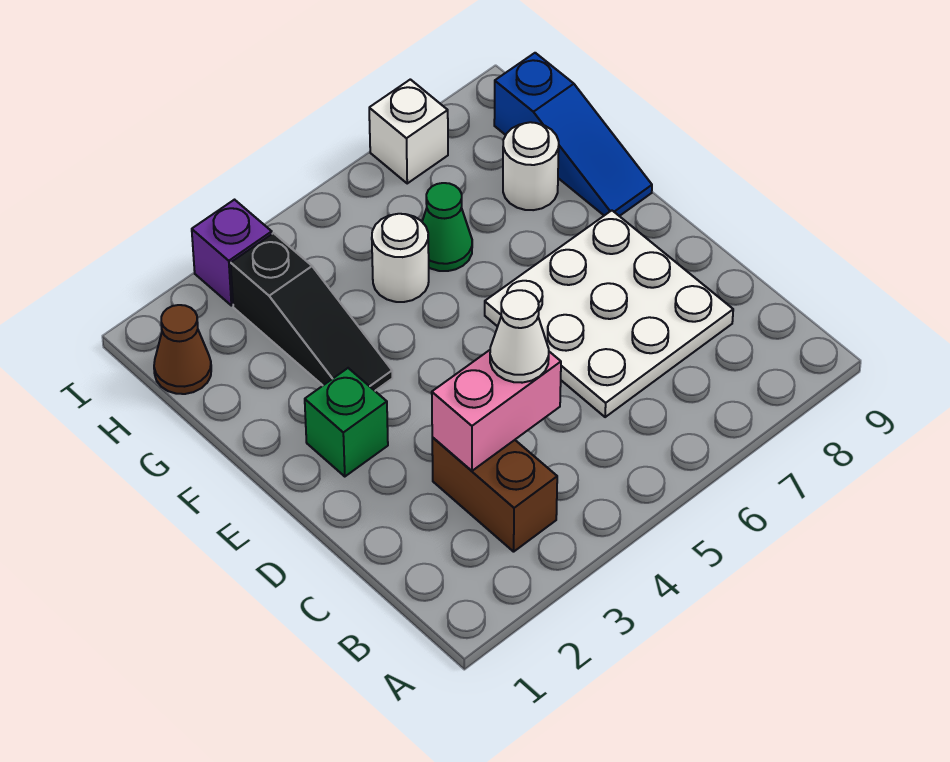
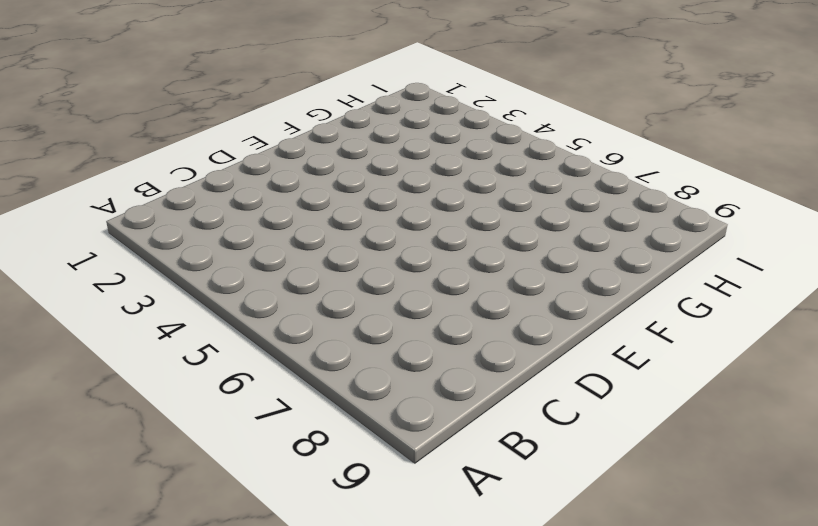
none -> brown 1x2 brick [432,437,557,552]
none -> white 3x3 plate [485,210,733,417]
none -> green 1x1 brick [305,368,388,477]

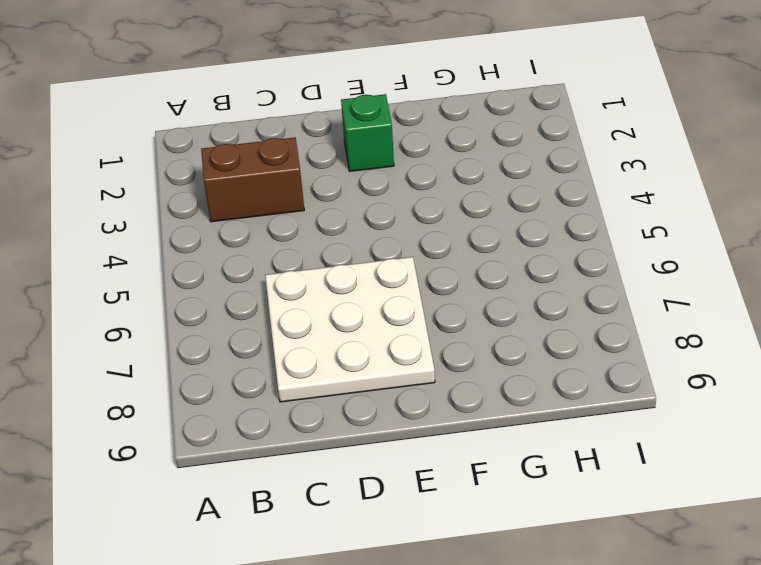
none -> black 1x3 slope [231,233,392,391]
none -> blue 1x3 slope [494,53,652,216]
none -> white 1x1 round brick [372,214,429,302]

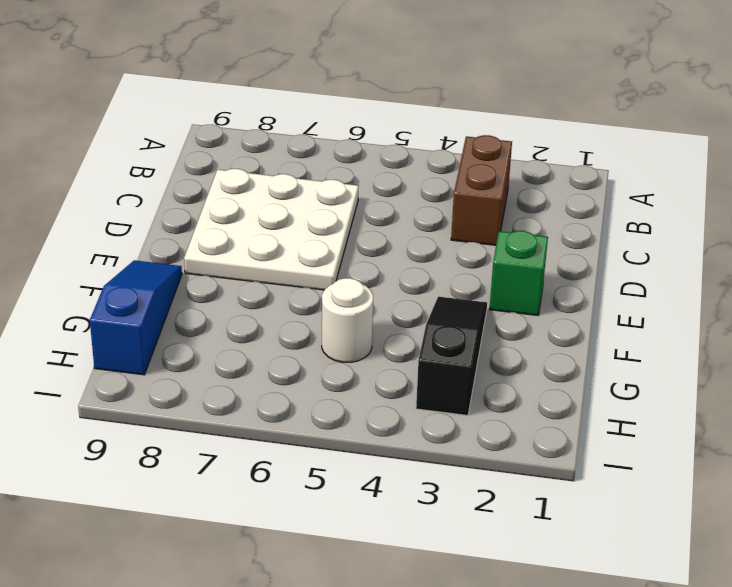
none -> green 1x1 cone [422,183,472,271]
none -> white 1x1 round brick [503,122,559,210]
none -> brown 1x1 cone [154,305,211,394]

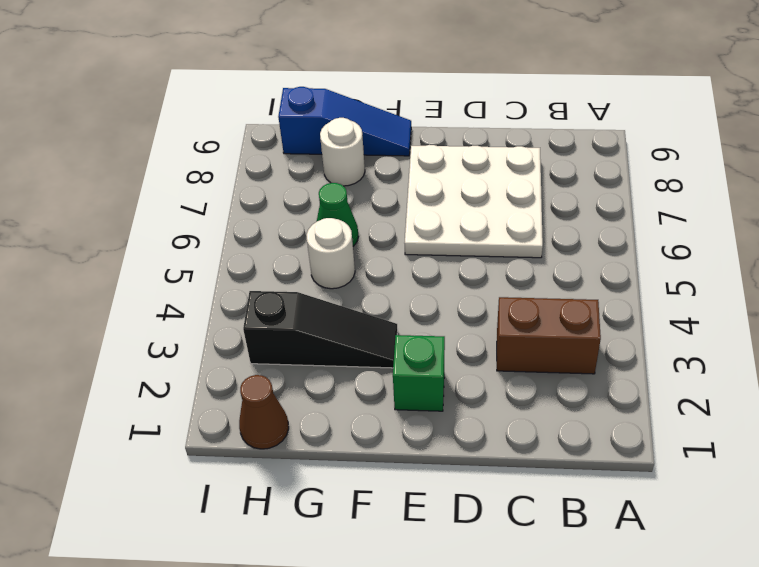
none -> purple 1x1 brick [192,200,272,306]
none -> white 1x1 brick [369,79,448,183]
none -> pink 1x2 brick [432,350,561,471]

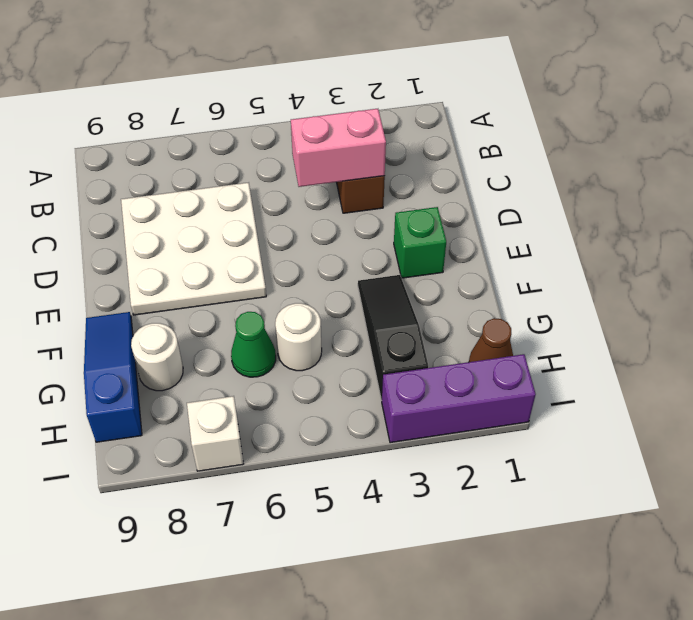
purple 1x3 brick [382,354,536,443] -> purple 1x1 brick [192,200,272,306]
none -> white 1x1 cone [490,290,549,383]

